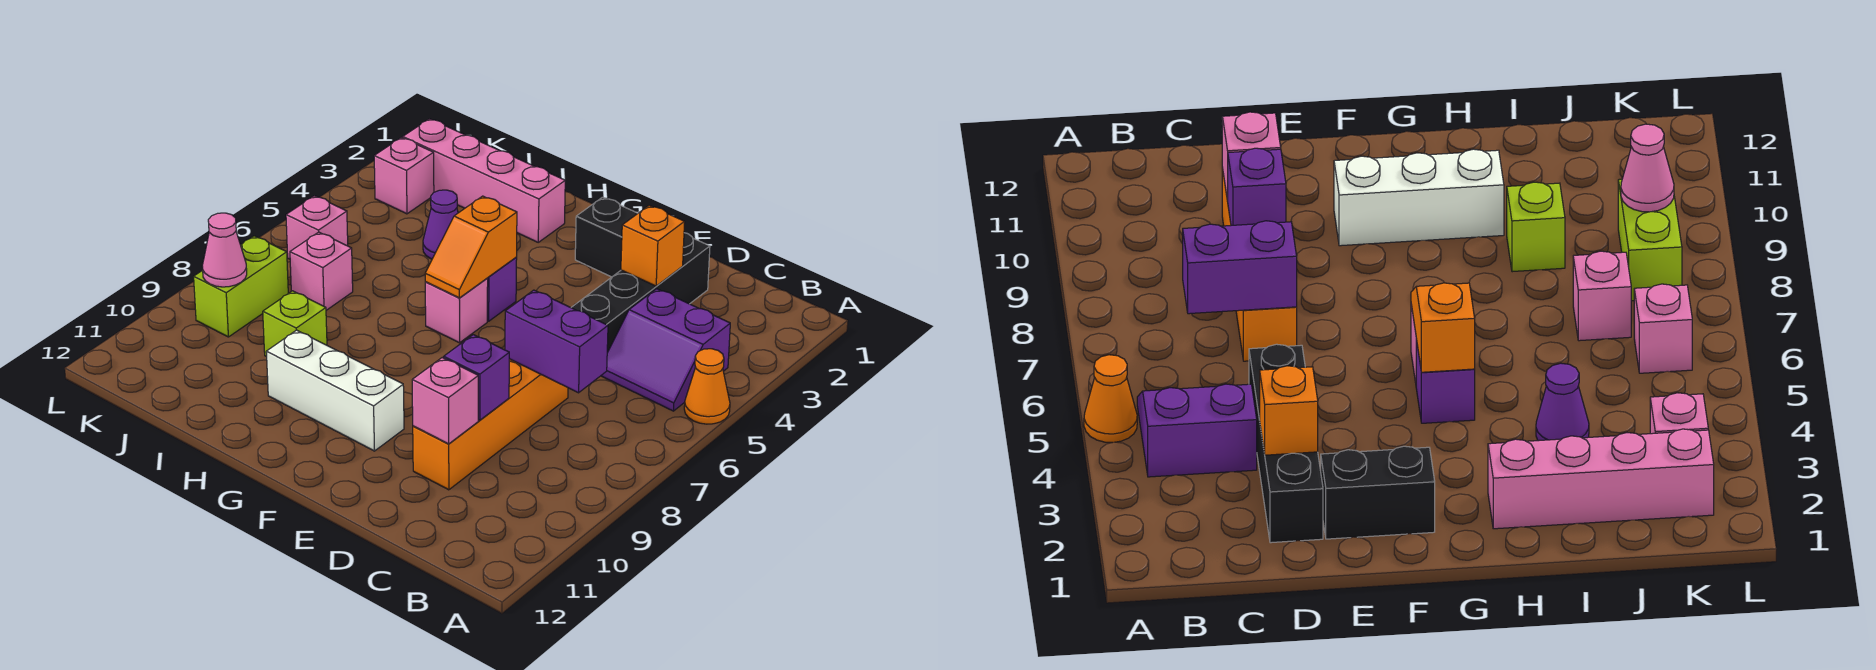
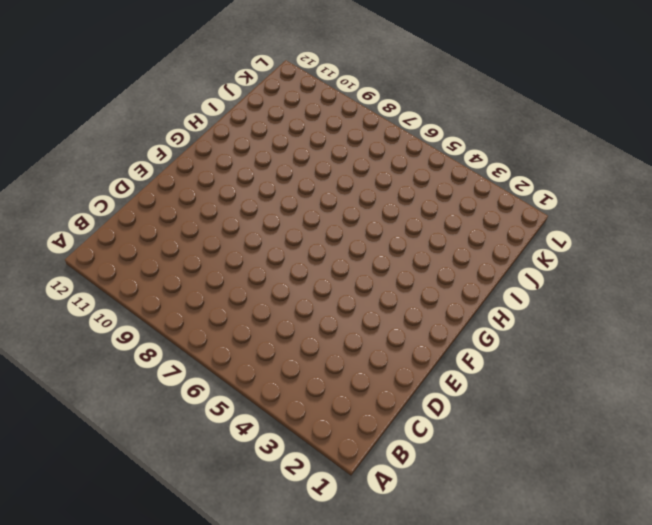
none -> orange 1x1 cone [684,349,730,424]
none -> purple 2x2 slope [601,289,730,411]
none -> black 1x4 brick [571,233,710,352]

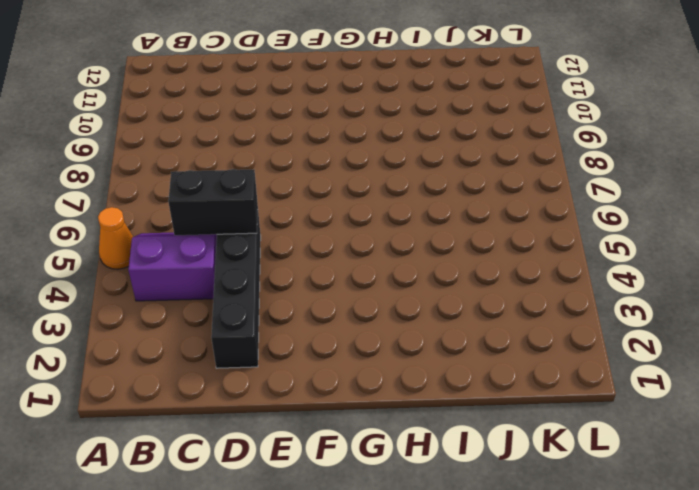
black 1x2 brick [168,169,258,235] -> black 1x2 brick moved to [575,197,638,277]
none -> orange 1x4 brick [413,359,568,490]
none -> white 1x3 brick [266,330,404,451]
none -> purple 1x1 brick [487,258,517,321]

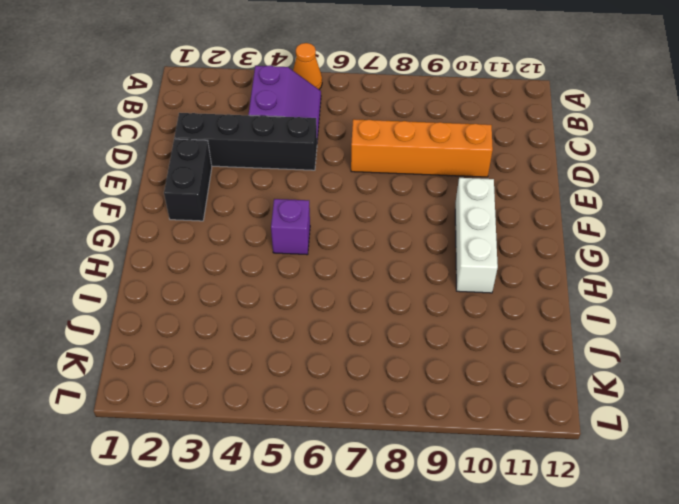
none -> pink 1x1 brick [425,279,488,343]
none -> pink 1x4 brick [403,119,565,242]
none -> purple 1x1 cone [423,190,458,259]

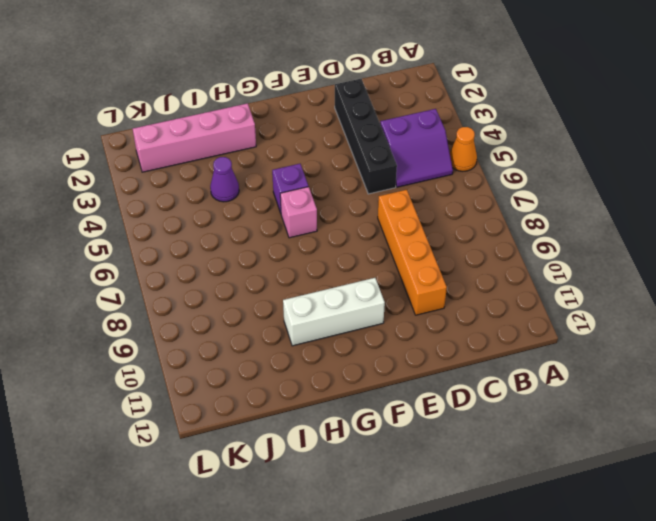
none -> black 1x2 brick [575,197,638,277]
none -> lime 1x1 brick [263,291,327,357]
none -> pink 1x1 brick [290,232,353,310]

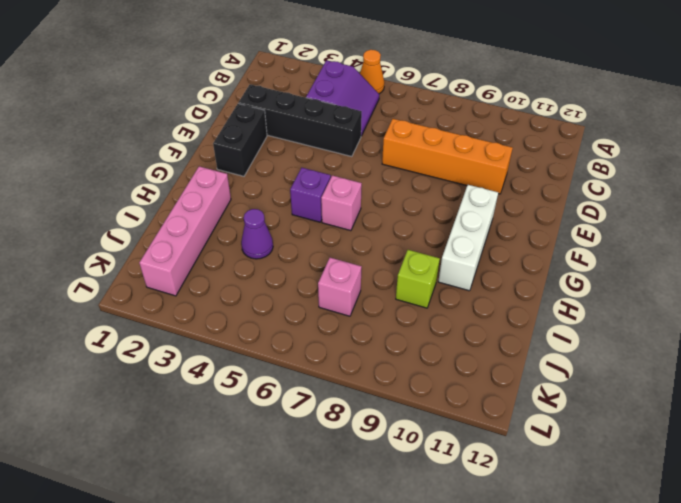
none -> pink 1x1 brick [374,138,434,214]
none -> pink 1x1 brick [286,196,348,259]
none -> lime 1x2 brick [194,236,288,337]

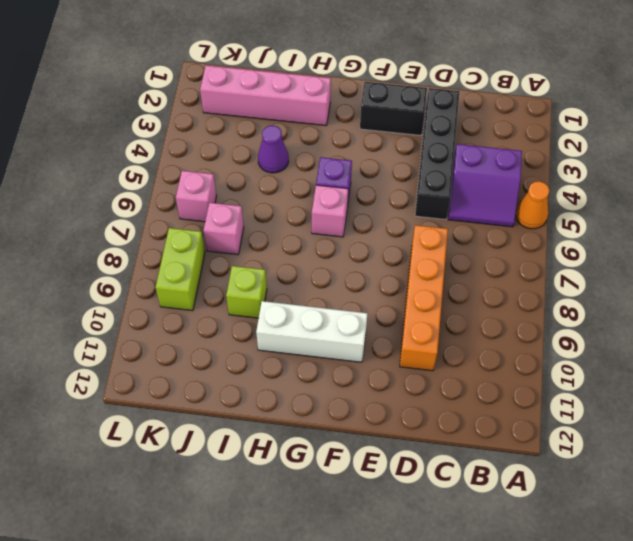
none -> pink 1x1 brick [374,138,434,214]
none -> purple 1x2 brick [505,290,608,393]
none -> orange 1x1 brick [621,205,685,286]

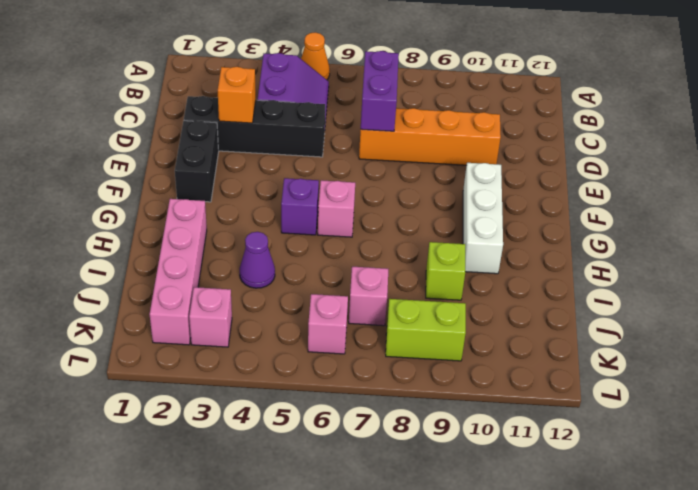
none -> purple 1x1 brick [444,335,509,420]
none -> pink 1x1 brick [412,358,478,444]
none -> orange 1x2 slope [425,196,517,298]

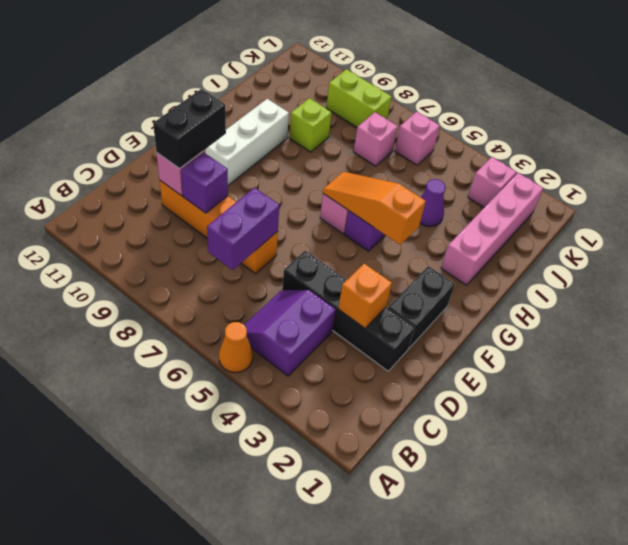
black 1x2 brick [153,89,226,169] -> none
orange 1x3 slope [323,172,426,245] -> orange 1x2 slope [425,196,517,298]
none -> pink 1x1 cone [202,213,247,287]

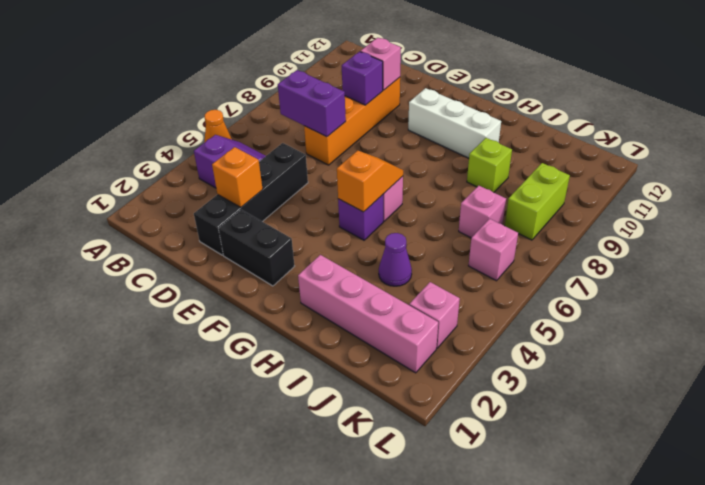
none -> pink 1x1 cone [202,213,247,287]

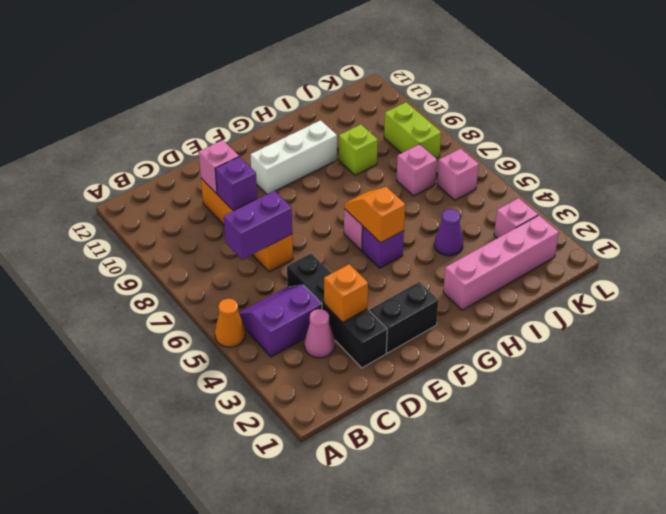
pink 1x1 cone [304,309,335,358] -> pink 1x1 cone moved to [202,213,247,287]

